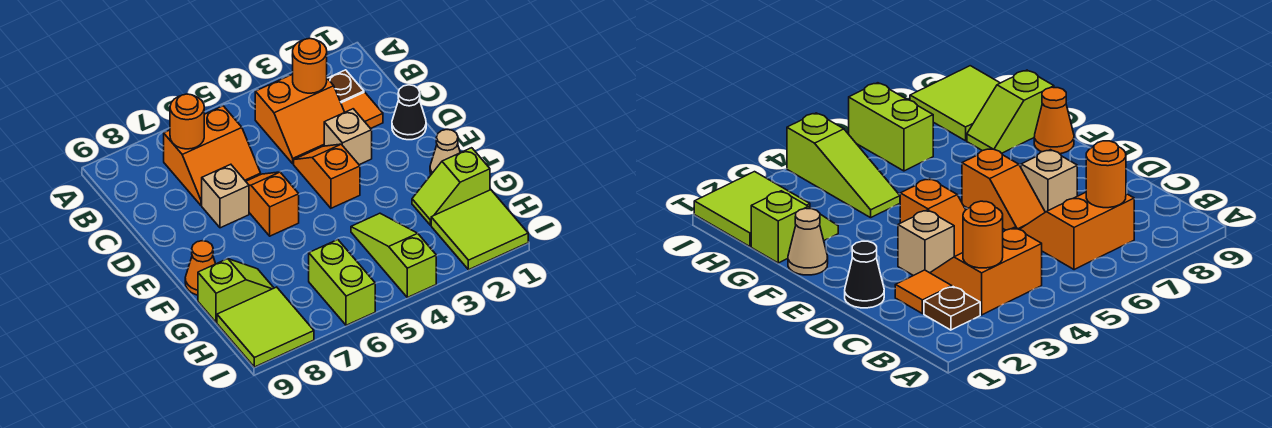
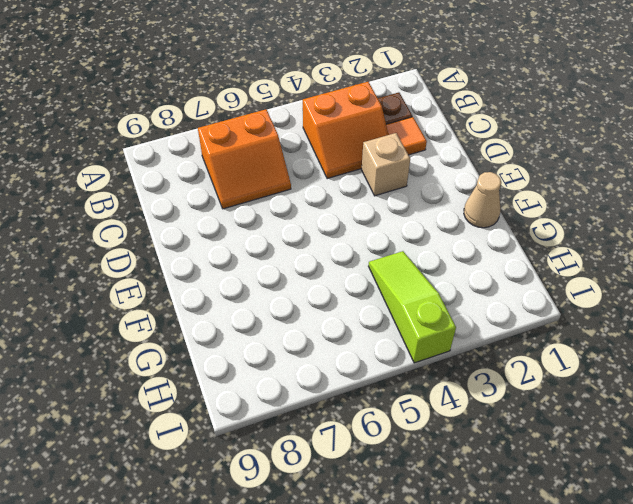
none -> black 1x1 cone [392,85,426,140]
none -> orange 1x2 slope [294,144,360,208]
none -> orange 1x2 slope [246,172,299,236]

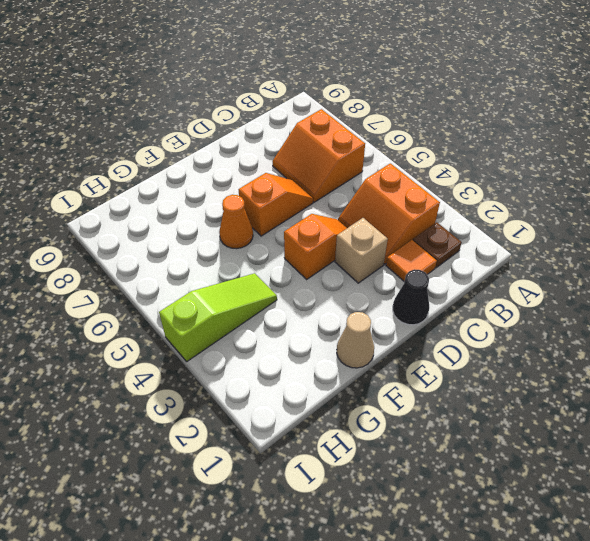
orange 1x1 cone [219,195,253,249] -> orange 1x1 cone moved to [185,241,215,295]
none -> tan 1x1 brick [202,164,249,228]
none -> lime 1x2 slope [412,148,490,225]
none -> lime 1x2 slope [198,259,274,323]

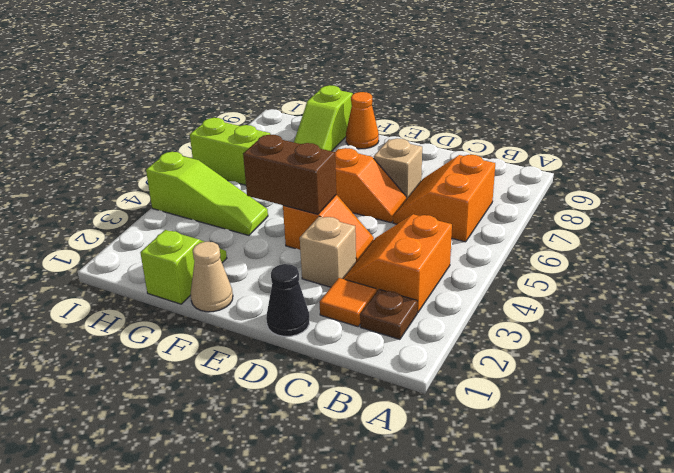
brown 1x2 brick [243,134,336,214] -> none
none -> lime 2x2 tile [431,190,528,270]
none -> lime 2x2 tile [217,287,314,367]
none -> orange 1x1 round brick [293,38,327,93]

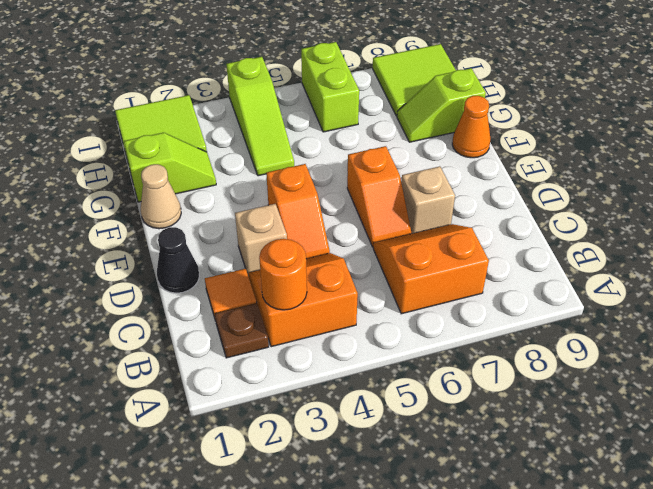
none -> orange 1x1 round brick [170,94,204,149]

